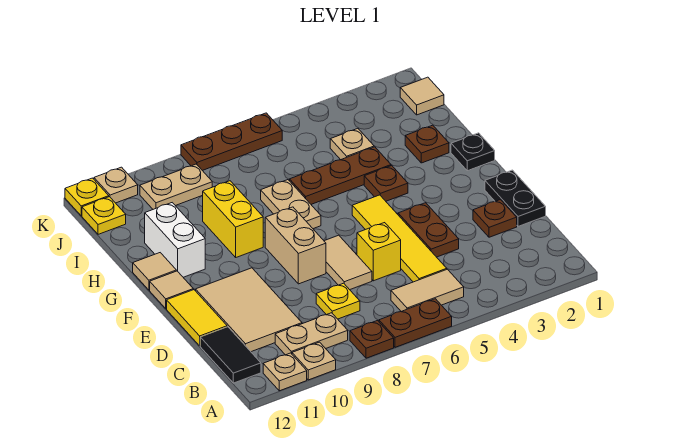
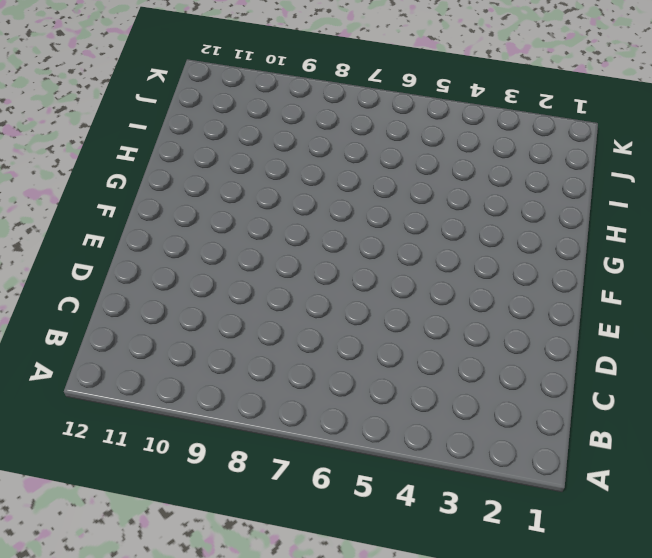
none -> brown 1x2 plate [379,299,452,347]
none -> brown 1x1 plate [350,321,394,358]
none -> tan 1x1 plate [292,342,336,380]
none -> tan 1x1 plate [263,353,307,391]

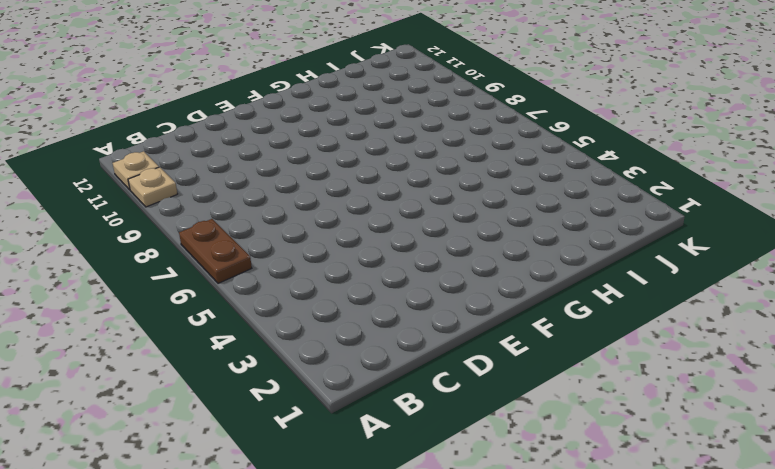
none -> brown 1x1 plate [350,321,394,358]
none -> tan 1x2 tile [391,269,464,312]
none -> tan 1x2 plate [275,313,348,355]
none -> black 1x2 tile [200,327,261,383]

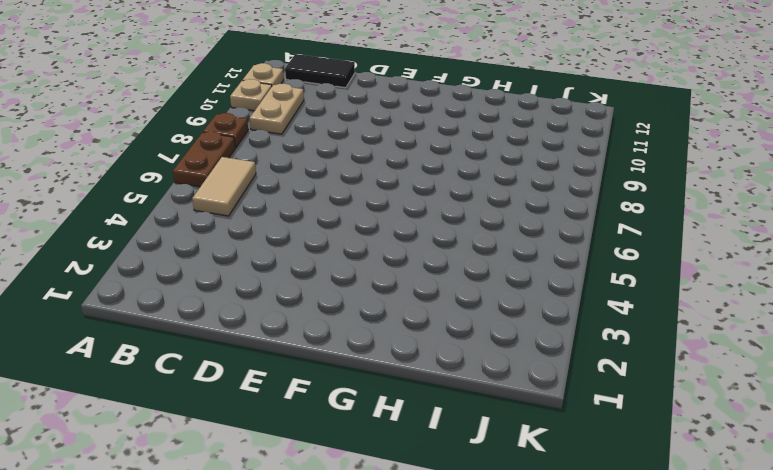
none -> yellow 1x4 tile [352,195,447,282]
none -> yellow 1x1 plate [316,283,360,319]
none -> tan 2x3 tile [196,268,302,352]
none -> black 1x2 plate [485,170,546,226]

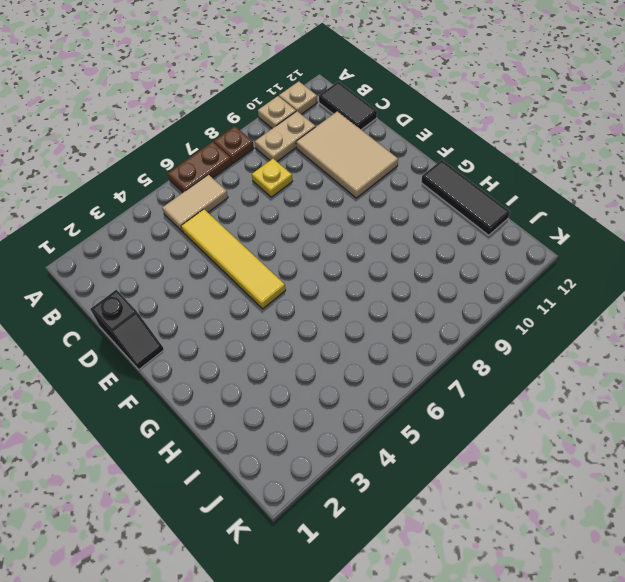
black 1x2 slope [91,290,164,370] -> black 1x2 plate [485,170,546,226]
black 1x3 tile [421,160,510,235] -> tan 1x1 tile [133,253,176,290]
none -> brown 1x1 plate [473,200,517,237]
none -> brown 1x2 plate [398,203,459,257]
none -> yellow 1x1 brick [357,223,401,281]
none -> tan 1x2 tile [324,235,372,290]

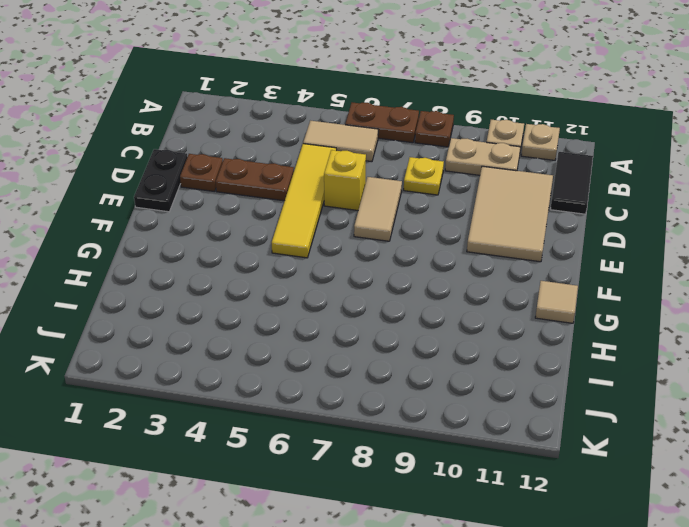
brown 1x2 plate [216,158,294,201] -> brown 1x2 plate turned to [398,203,459,257]
none -> yellow 1x2 tile [167,290,227,346]
none -> tan 1x2 brick [265,207,326,284]
none -> tan 1x1 tile [150,271,193,309]
none -> black 1x1 plate [451,133,495,171]

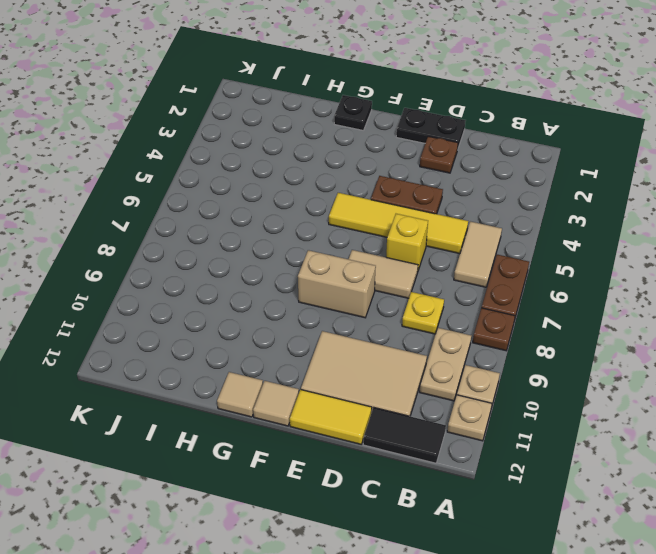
none -> brown 1x1 plate [364,166,408,201]
none -> tan 1x2 plate [261,180,321,229]
none -> yellow 1x2 brick [203,181,263,257]
none -> white 1x2 brick [145,203,205,277]

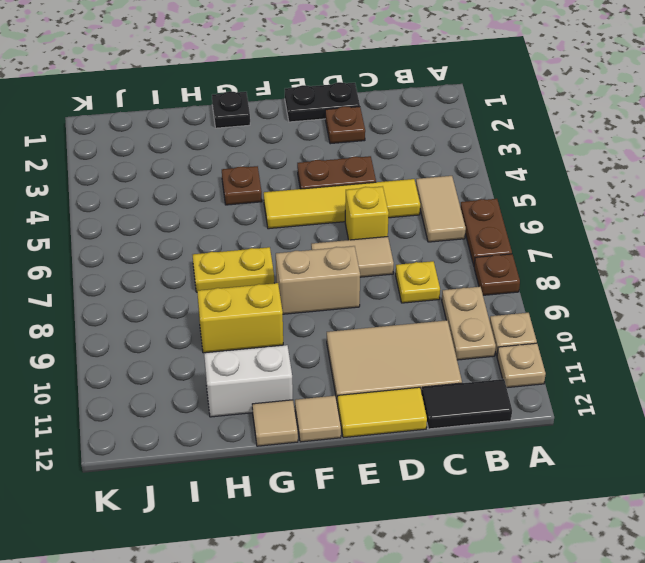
yellow 1x2 plate [193,247,274,292] -> tan 1x2 plate [261,180,321,229]
none -> brown 1x1 plate [405,125,449,163]
none -> brown 1x3 plate [290,147,391,204]
none -> tan 1x1 plate [330,129,374,160]
none -> tan 1x1 tile [400,77,444,115]

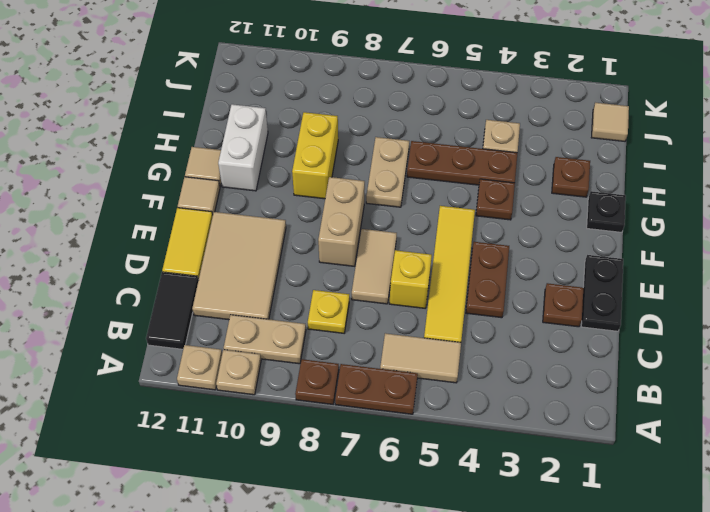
none -> tan 1x2 plate [140,164,212,209]
none -> yellow 1x1 plate [82,197,126,234]
none -> brown 1x3 plate [181,113,282,171]
none -> tan 1x1 plate [94,167,138,203]

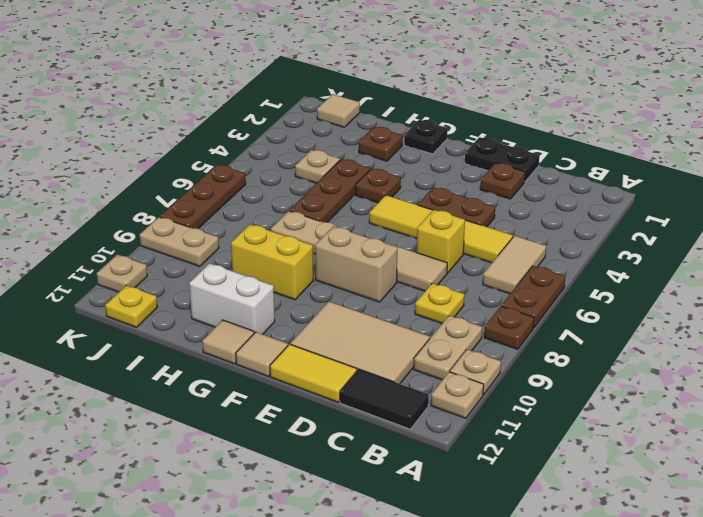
tan 1x2 plate [140,217,219,266] -> tan 1x2 plate turned to [140,164,212,209]
none -> yellow 1x1 plate [65,178,109,216]

